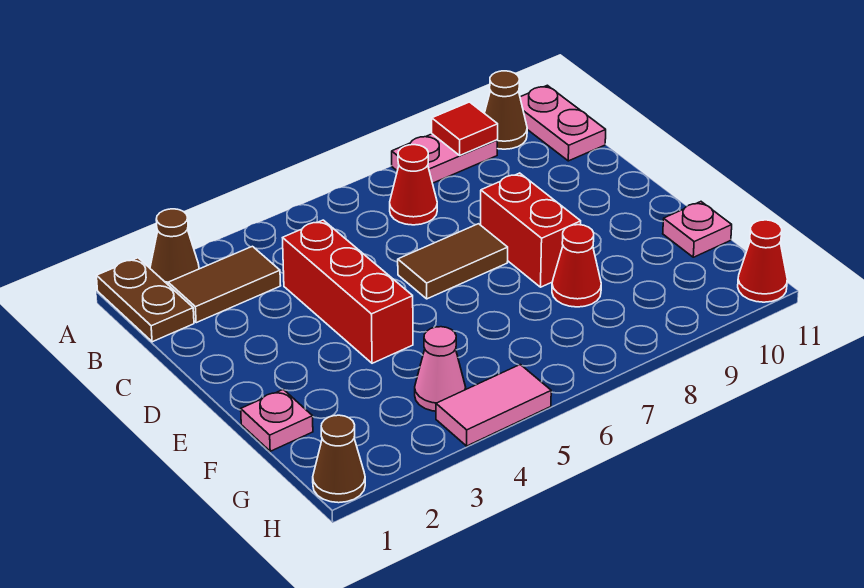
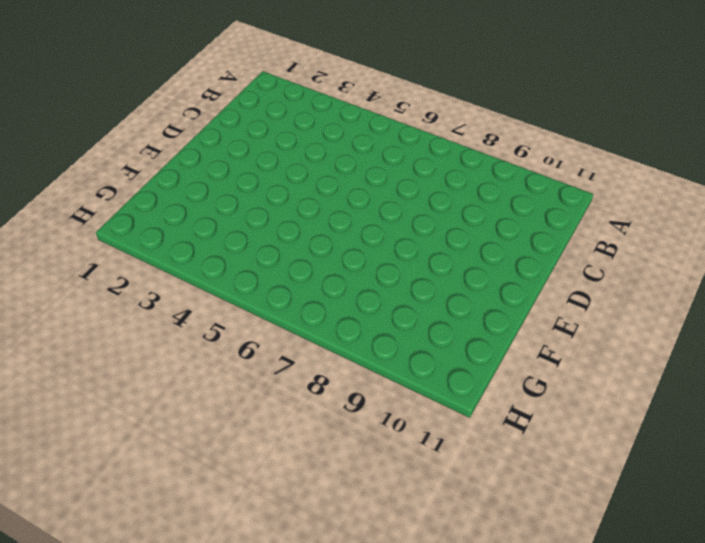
none -> brown 1x2 plate [97,258,194,342]
none -> brown 1x1 cone [150,209,199,284]
none -> pink 1x2 plate [392,134,497,183]

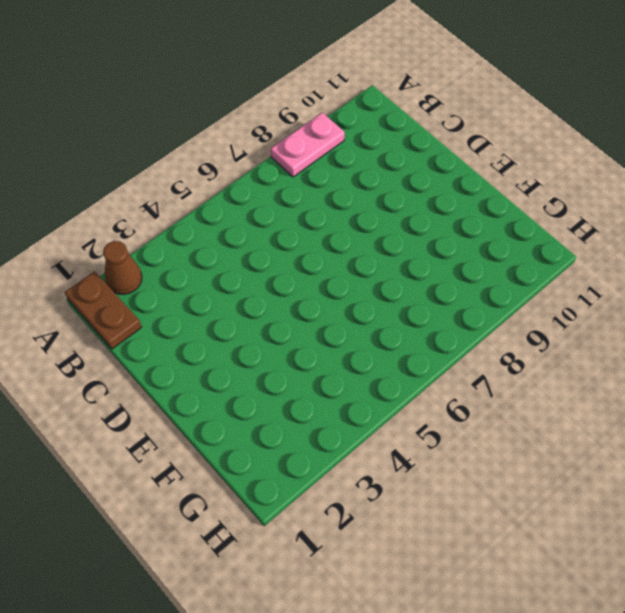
none -> brown 1x1 cone [484,71,527,149]
none -> pink 1x2 plate [520,85,606,161]
none -> brown 1x2 tile [168,246,281,323]

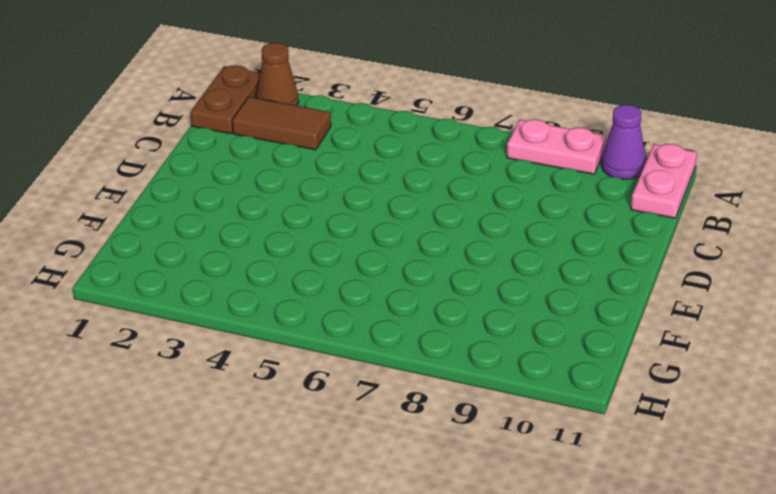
purple 1x1 cone [601,105,646,179] -> brown 1x1 cone [484,71,527,149]
none -> red 1x1 cone [390,145,437,225]
none -> red 1x3 brick [283,220,413,363]
none -> brown 1x2 tile [398,224,508,299]

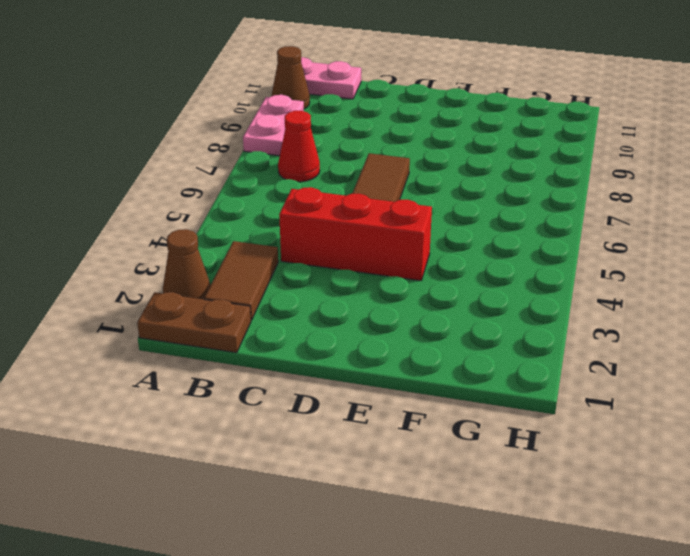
none -> red 1x2 brick [480,173,581,287]
none -> pink 1x1 plate [241,389,313,451]
none -> red 1x1 cone [552,225,601,307]

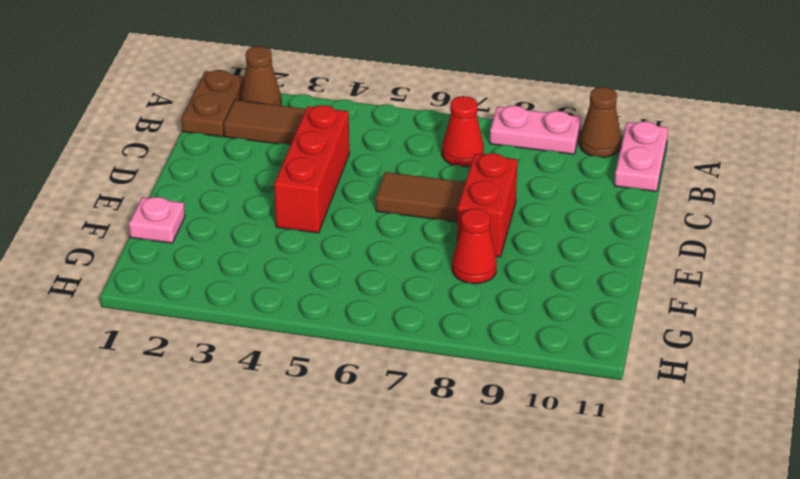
none -> pink 1x1 plate [663,202,732,257]
none -> pink 1x1 cone [415,327,466,411]
none -> brown 1x1 cone [313,415,365,503]

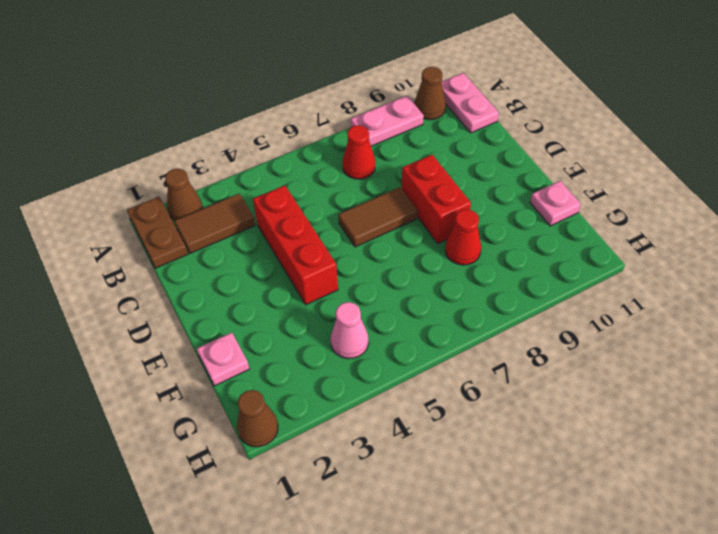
none -> pink 1x2 tile [436,365,551,446]
none -> red 1x1 cone [738,220,787,302]
none -> red 1x1 tile [432,102,498,155]

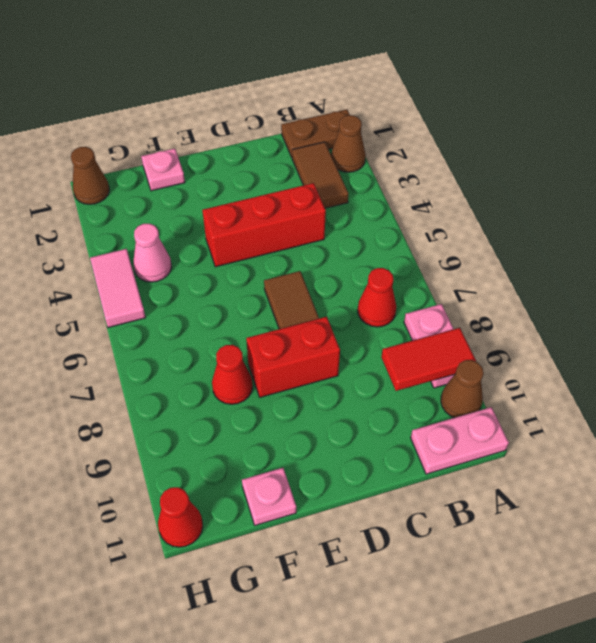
red 1x2 tile [381,328,476,391] -> red 1x1 tile [432,102,498,155]

